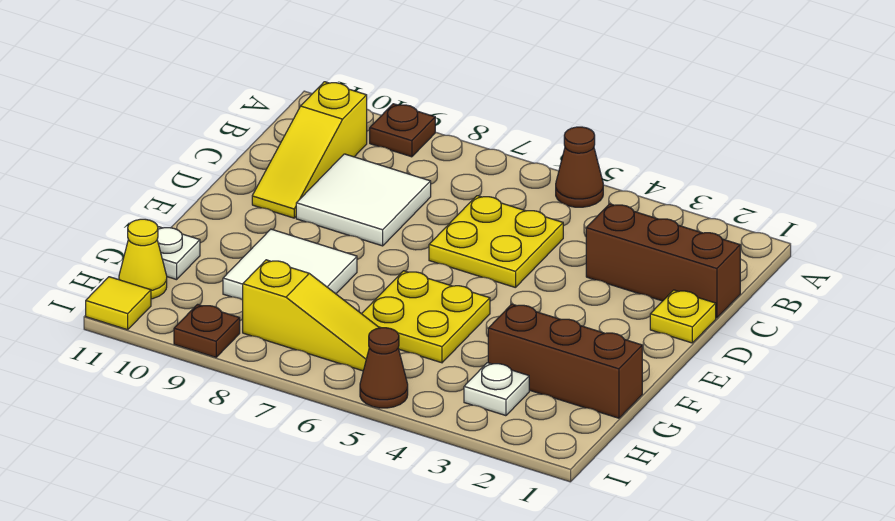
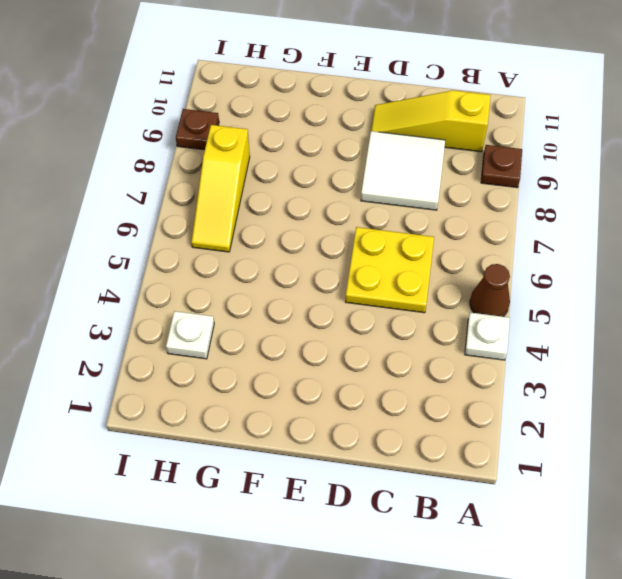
white 1x1 plate [465,312,510,360] -> white 1x1 plate moved to [157,227,200,280]
none -> brown 1x3 brick [586,204,740,318]
none -> yellow 1x1 plate [650,290,716,343]
none -> yellow 2x2 plate [362,271,490,363]

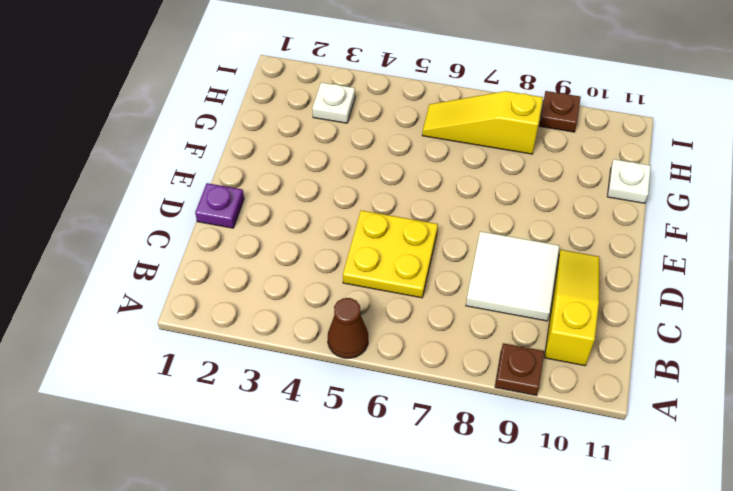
purple 1x1 plate [195,183,244,228] -> yellow 1x1 plate [650,290,716,343]
none -> brown 1x3 brick [586,204,740,318]
none -> yellow 2x2 plate [362,271,490,363]
none -> white 2x2 tile [223,229,357,300]

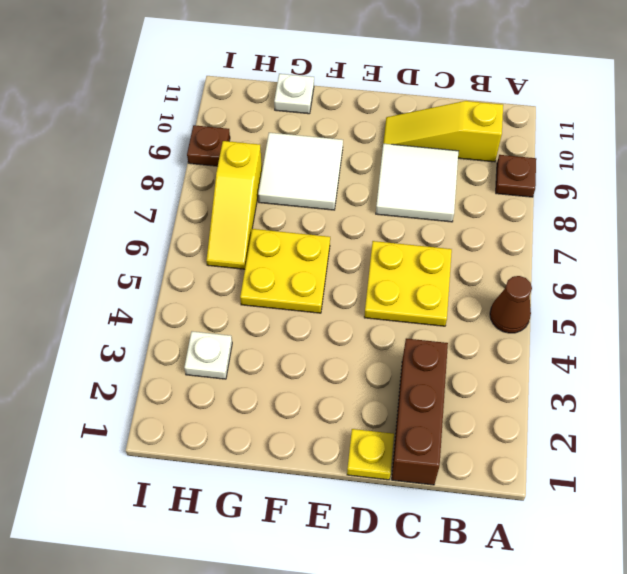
none -> brown 1x3 brick [488,304,642,418]
none -> yellow 1x1 cone [119,219,167,299]
none -> brown 1x1 cone [360,328,408,408]

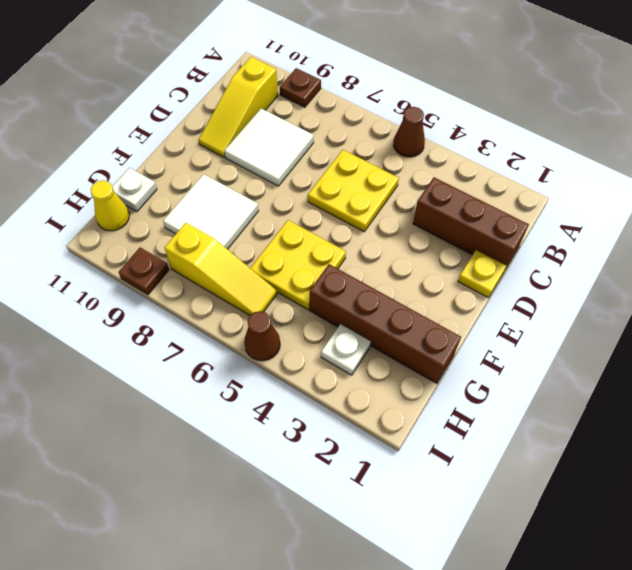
brown 1x4 brick [310,264,461,383] -> brown 1x3 brick [488,304,642,418]
none -> yellow 1x1 tile [86,277,151,330]

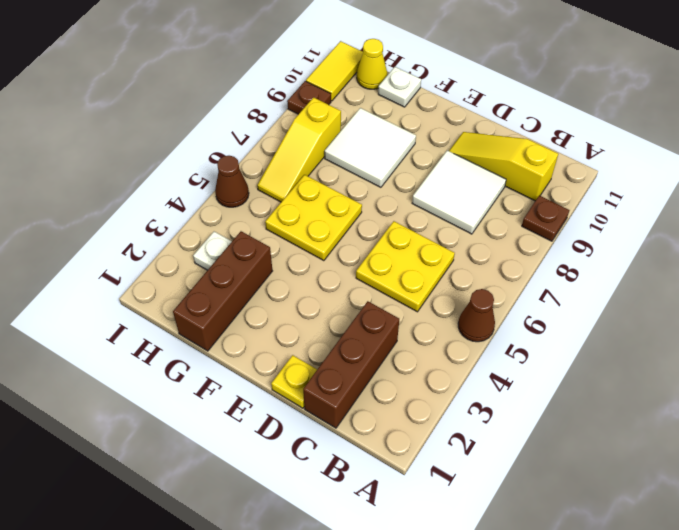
yellow 1x2 tile [306,41,363,101] -> yellow 1x1 tile [86,277,151,330]

